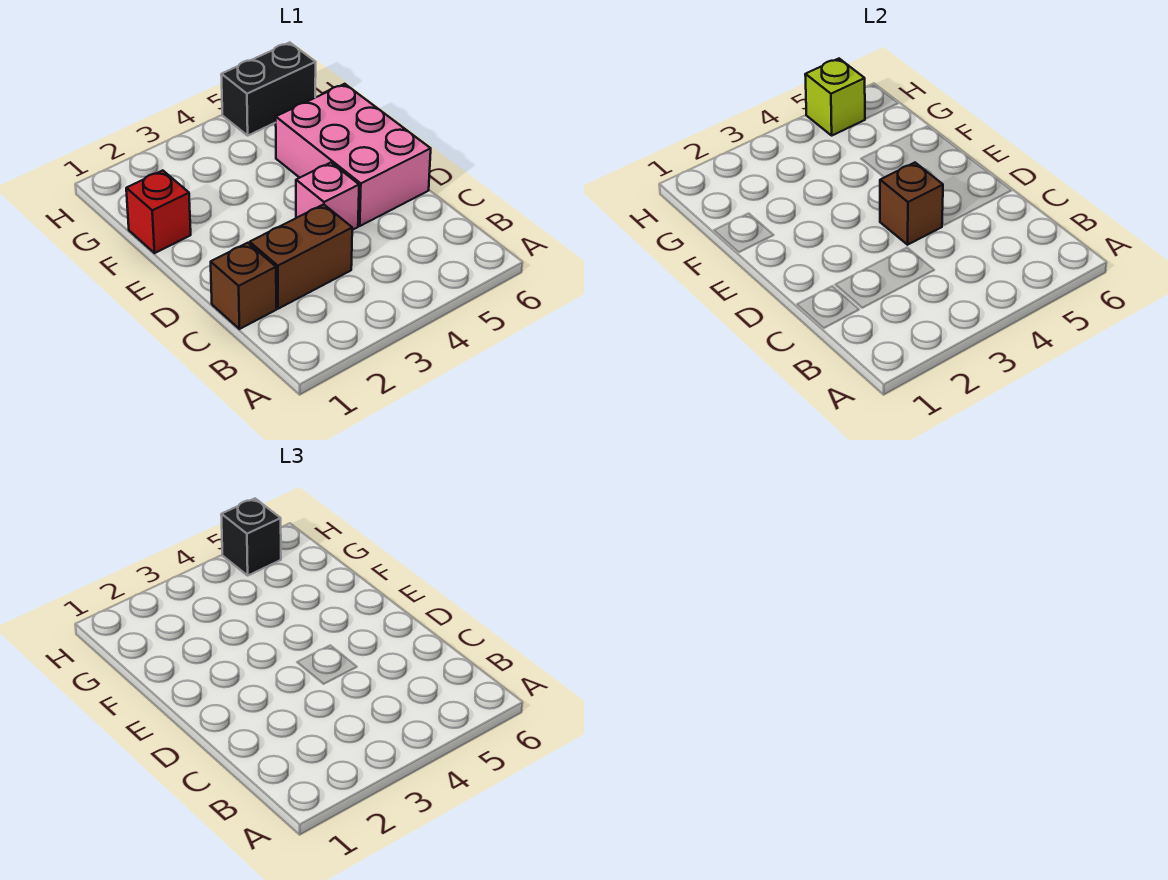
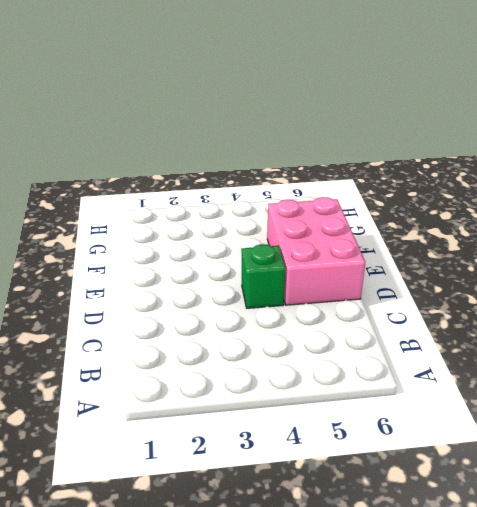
green 1x1 brick [242,244,286,308] -> pink 1x1 brick [296,163,359,230]
none -> brown 1x1 brick [211,243,276,329]
none -> brown 1x2 brick [250,204,352,309]

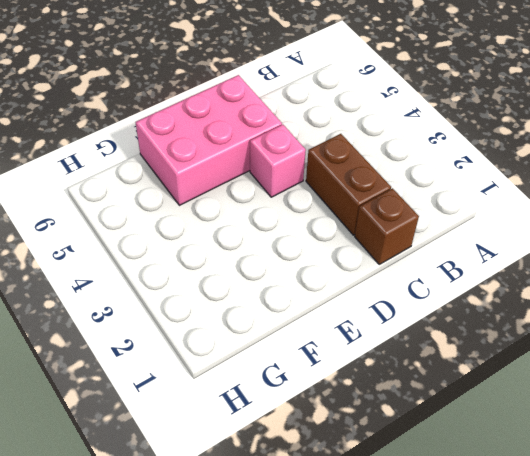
none -> red 1x1 brick [126,170,191,253]
none -> black 1x2 brick [221,43,316,135]

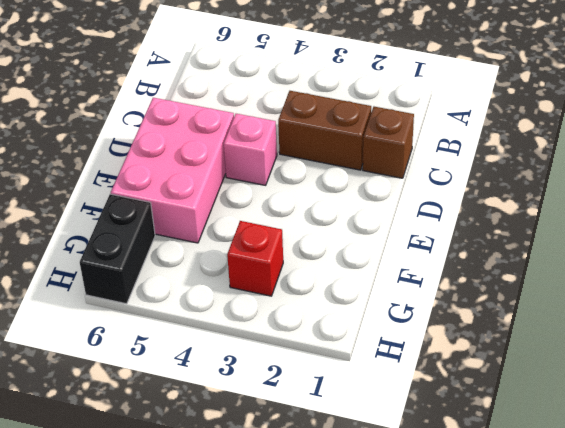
red 1x1 brick [227,221,283,296] -> red 1x1 brick moved to [126,170,191,253]
black 1x2 brick [80,194,155,304] -> black 1x2 brick turned to [221,43,316,135]
none -> brown 1x1 brick [880,163,943,245]
none -> lime 1x1 brick [805,59,865,135]

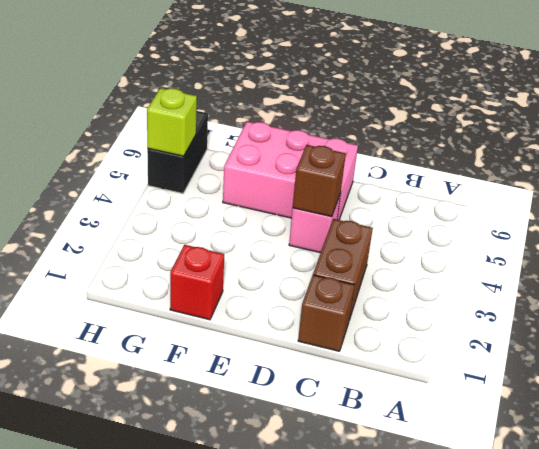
none -> black 1x1 brick [221,499,281,575]

